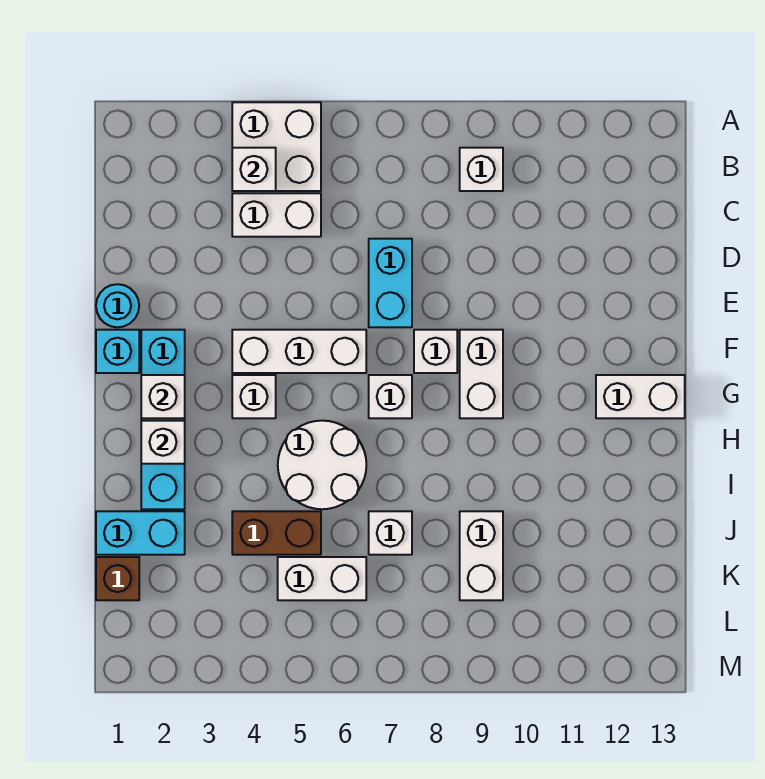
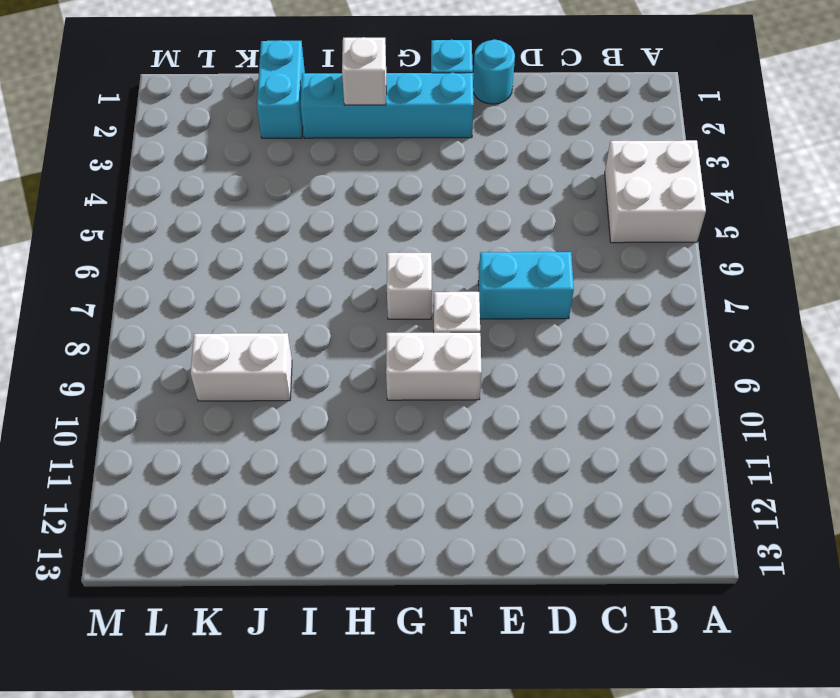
none -> white 1x1 brick [460,148,503,191]
none -> white 1x2 brick [232,193,321,237]
none -> white 1x3 brick [232,330,366,373]

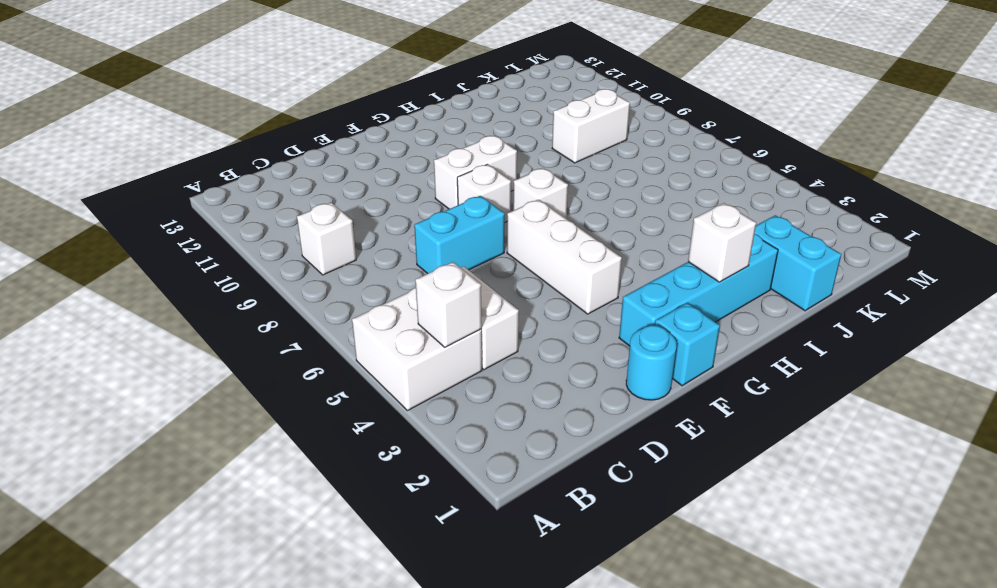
none -> white 1x1 brick [232,375,276,418]
none -> white 1x2 brick [596,375,685,418]
none -> white 2x2 round brick [278,421,366,509]

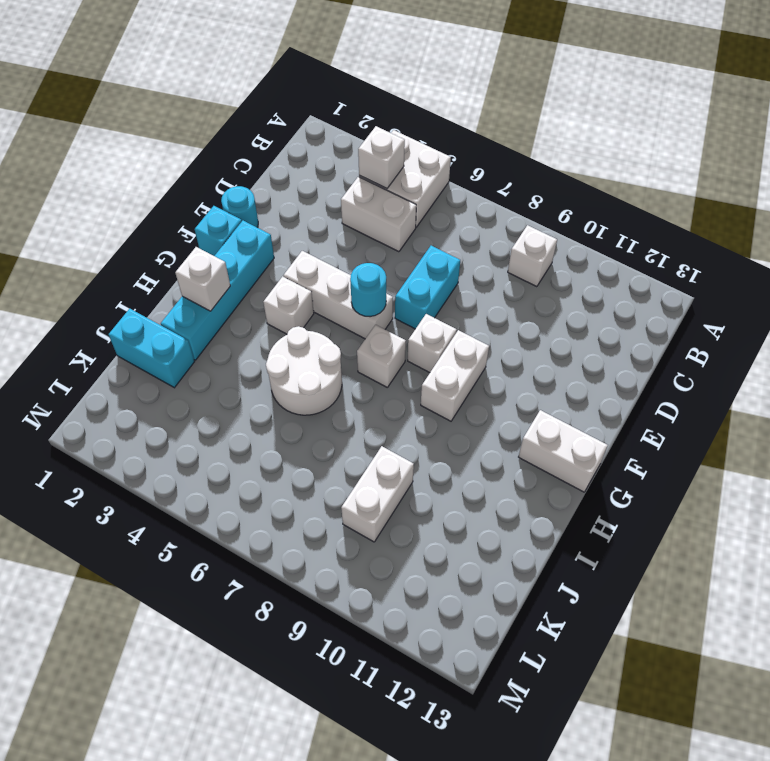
cyan 1x1 round brick [350,263,386,317] -> none
none -> brown 1x2 brick [232,511,321,555]
none -> white 1x1 brick [369,511,412,555]
none -> brown 1x1 brick [96,557,139,600]

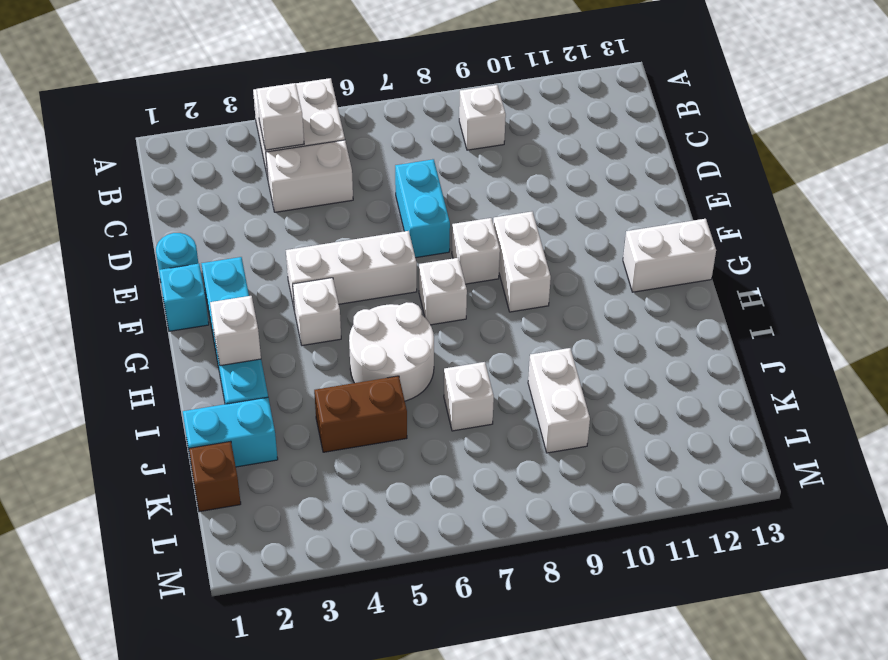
none -> white 1x2 brick [278,557,366,600]
none -> white 1x1 brick [141,375,185,418]

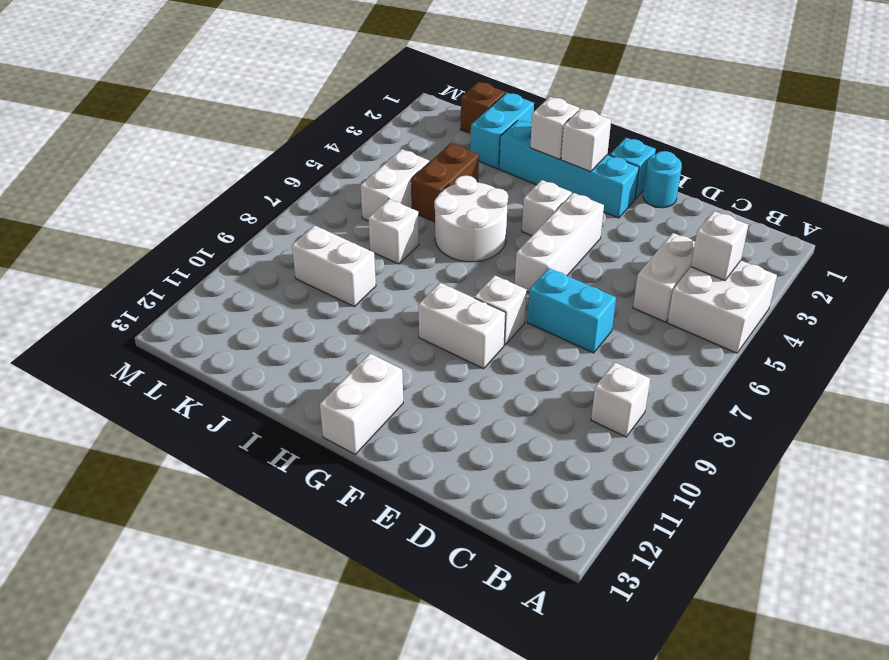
none -> white 1x1 brick [369,375,412,418]

